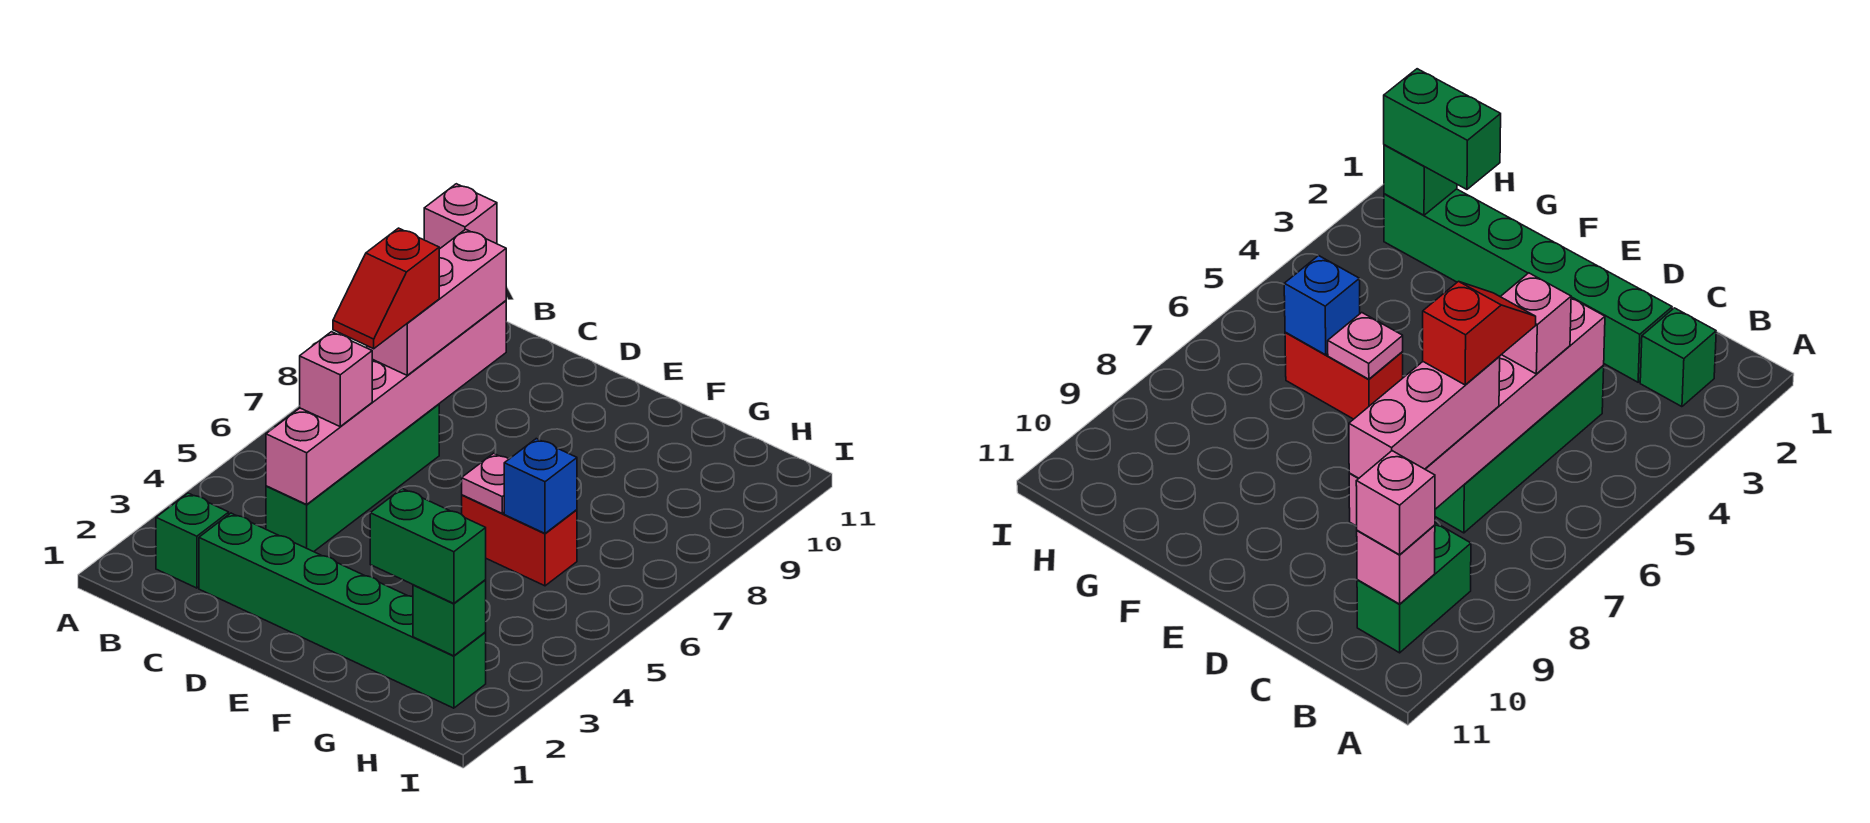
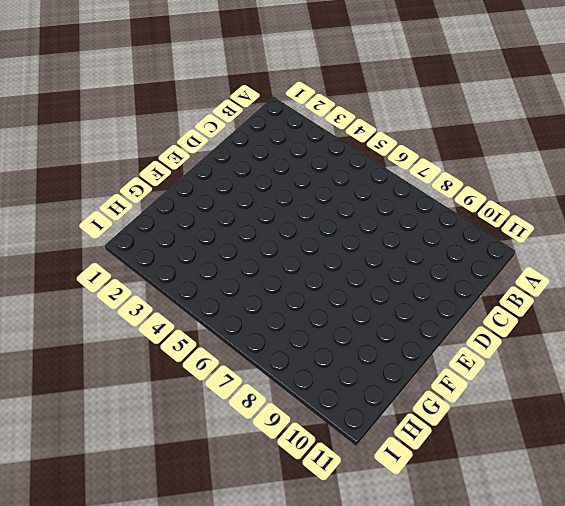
none -> green 1x1 brick [156,493,229,588]
none -> green 1x2 brick [1357,523,1471,653]
none -> green 1x6 brick [199,513,486,708]

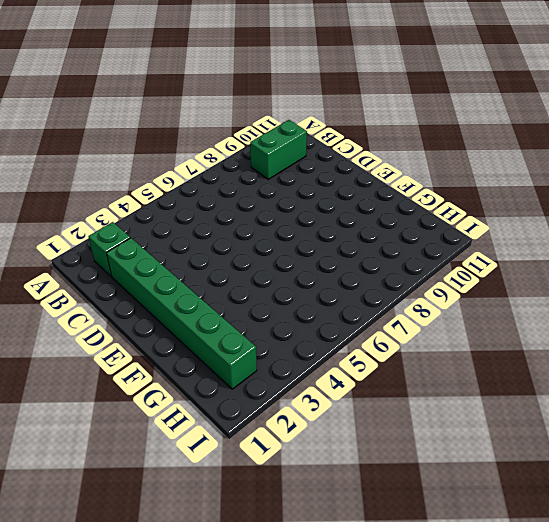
none -> green 1x4 brick [266,404,439,552]
none -> red 1x2 brick [462,495,577,586]
none -> pink 1x1 brick [1357,525,1435,604]

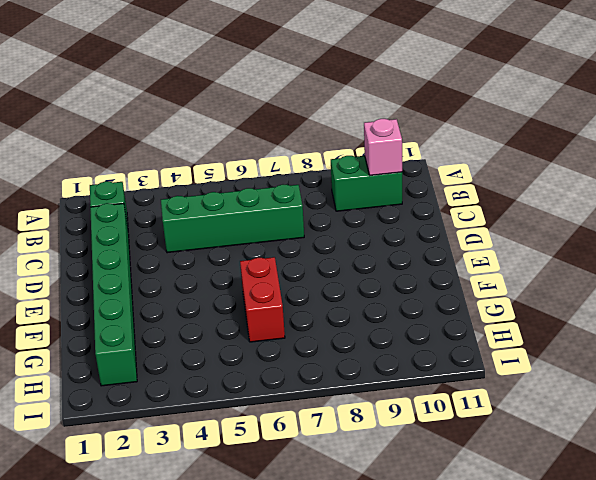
none -> pink 1x6 brick [266,301,506,504]
none -> pink 1x1 plate [462,453,509,513]
none -> blue 1x1 brick [504,439,577,533]

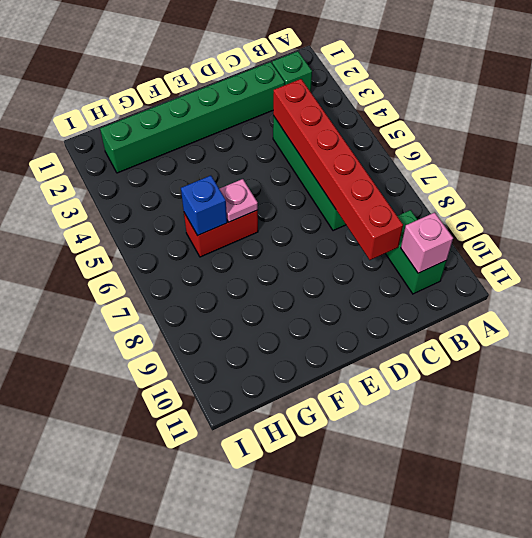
red 1x6 brick [273,79,403,260] -> pink 1x6 brick [266,301,506,504]
none -> green 1x1 brick [413,580,486,656]
none -> pink 1x1 brick [424,184,497,249]
none -> pink 1x1 brick [300,332,372,426]

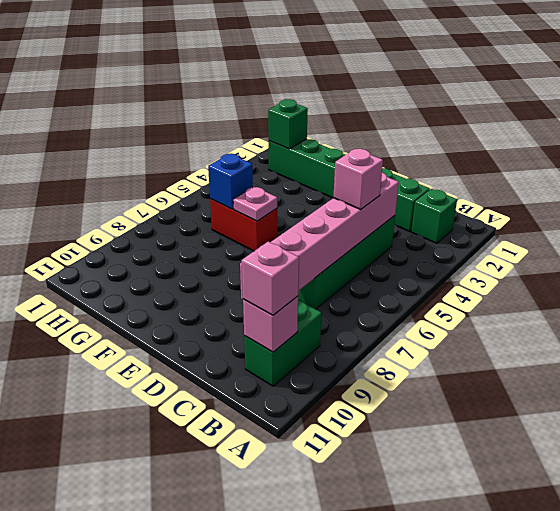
none -> pink 1x3 brick [367,229,506,376]
none -> green 1x2 brick [370,489,486,604]
none -> red 1x2 slope [333,228,439,349]

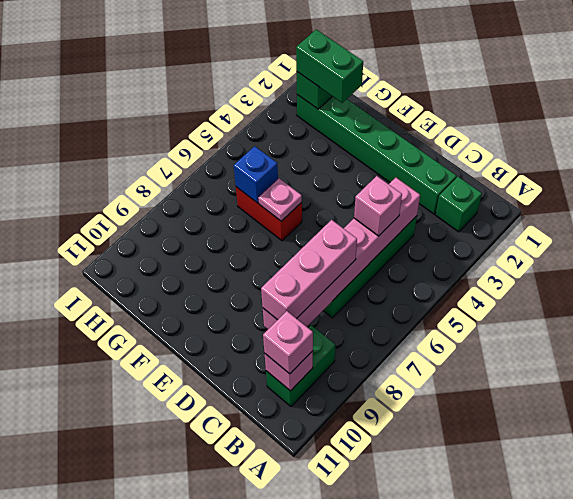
none -> red 1x2 slope [333,228,439,349]

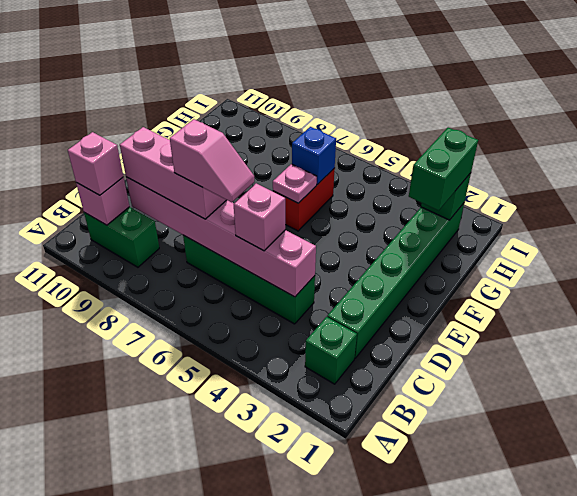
pink 1x2 slope [170,119,254,202] -> red 1x2 slope [333,228,439,349]

